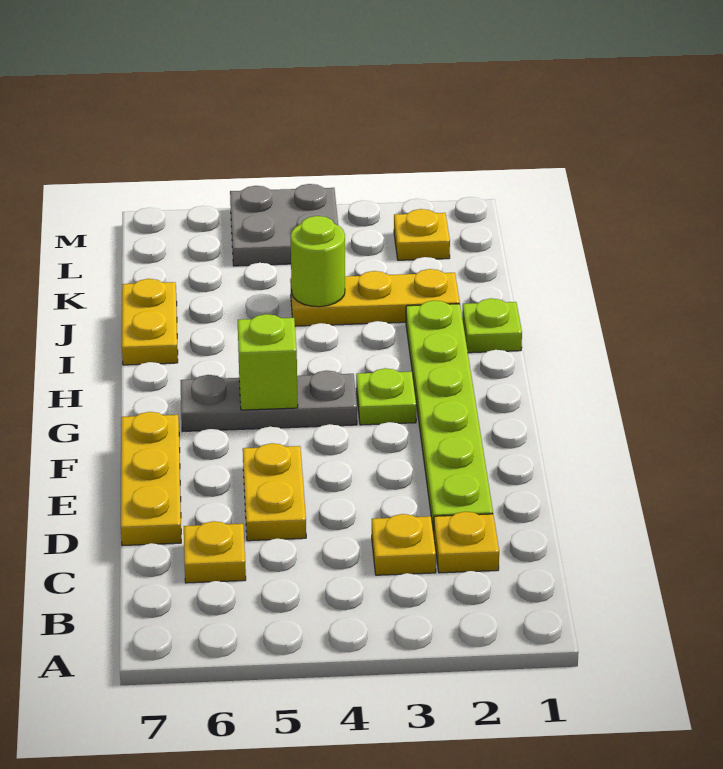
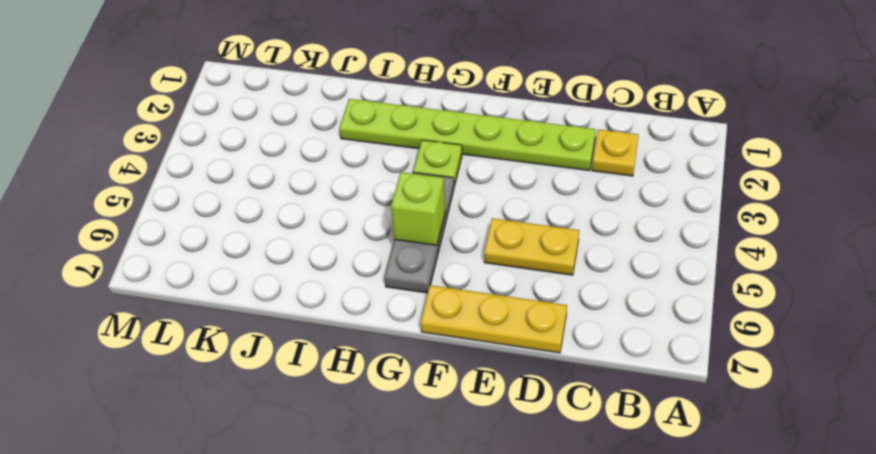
none -> yellow 1x1 plate [372,514,436,575]
none -> yellow 1x1 plate [184,521,246,583]
none -> lime 1x1 plate [462,298,522,353]

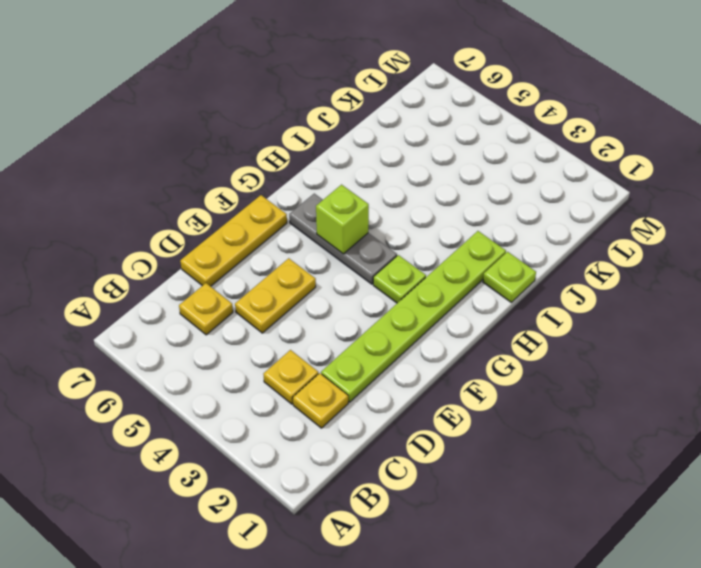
none -> yellow 1x2 plate [122,279,178,365]
none -> yellow 1x3 plate [290,269,460,326]
none -> yellow 1x1 plate [394,209,450,260]

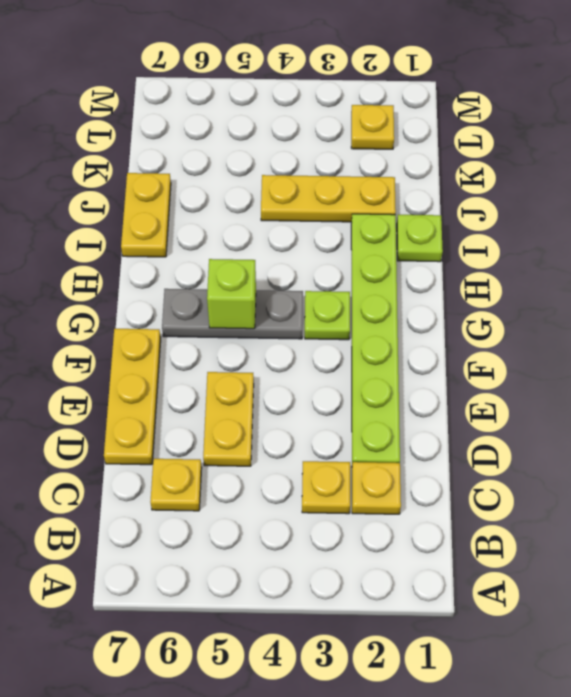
none -> grey 2x2 plate [230,184,338,266]
none -> lime 1x1 round brick [291,216,345,307]

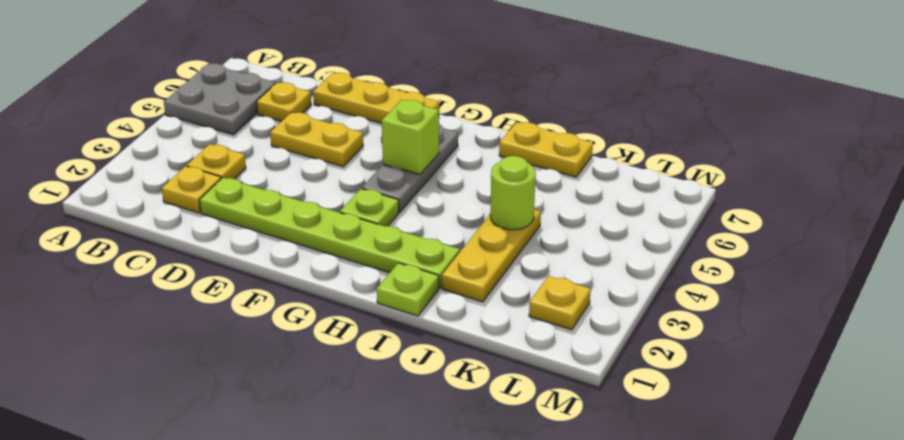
grey 2x2 plate [164,64,275,135] -> grey 2x2 plate moved to [230,184,338,266]

